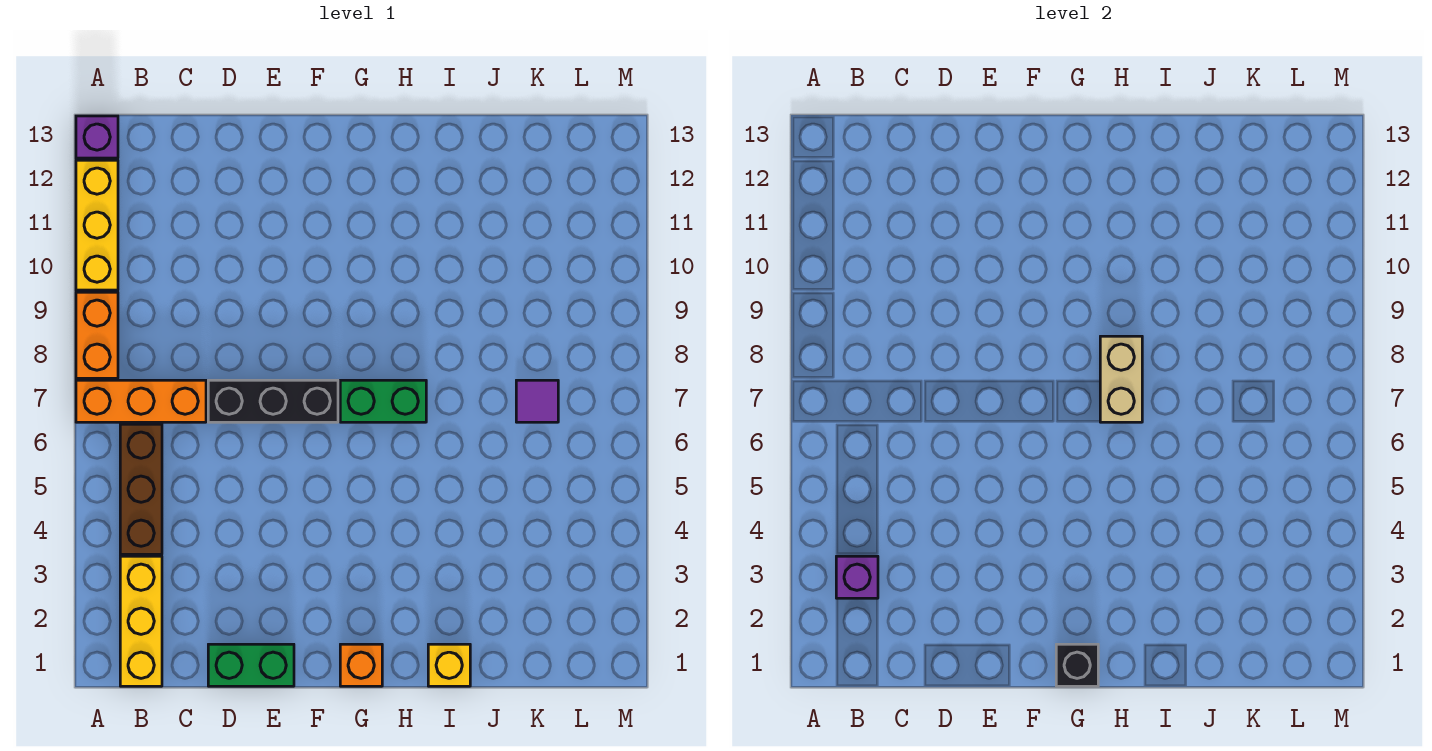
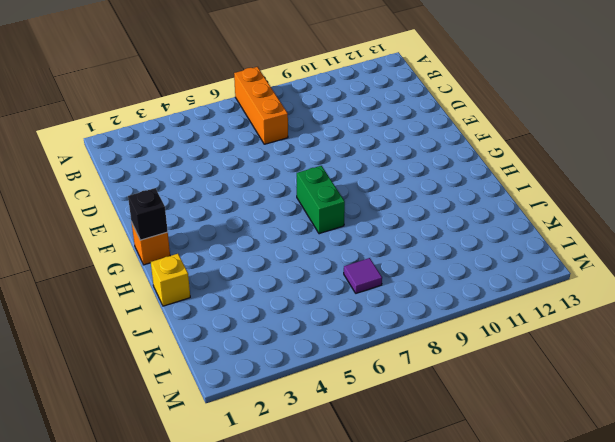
none -> orange 1x2 brick [76,292,118,378]
none -> yellow 1x3 brick [76,160,118,290]
none -> purple 1x1 brick [76,116,118,158]

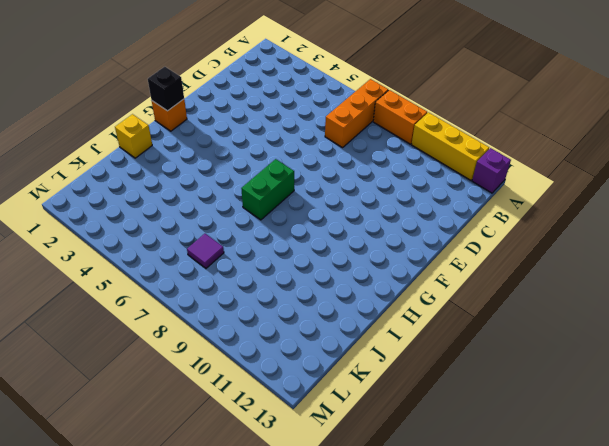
none -> yellow 1x3 brick [120,556,162,686]
none -> brown 1x3 brick [120,424,162,554]
none -> green 1x2 brick [208,644,294,686]

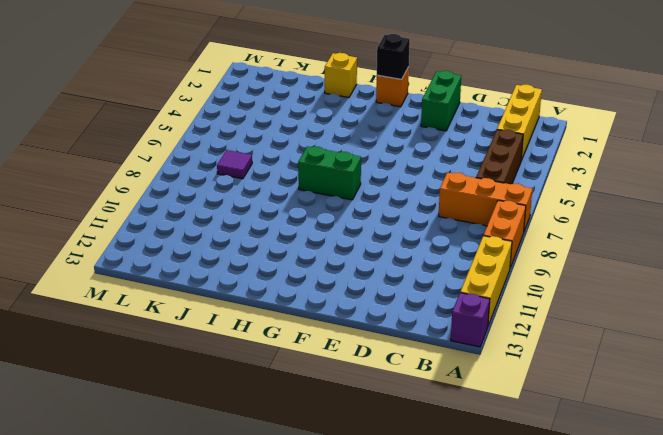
green 1x2 brick [421,71,461,131] -> green 1x2 brick turned to [208,644,294,686]
none -> black 1x3 brick [208,380,338,422]
none -> purple 1x1 brick [836,556,878,598]
none -> tan 1x2 brick [1100,336,1142,422]

